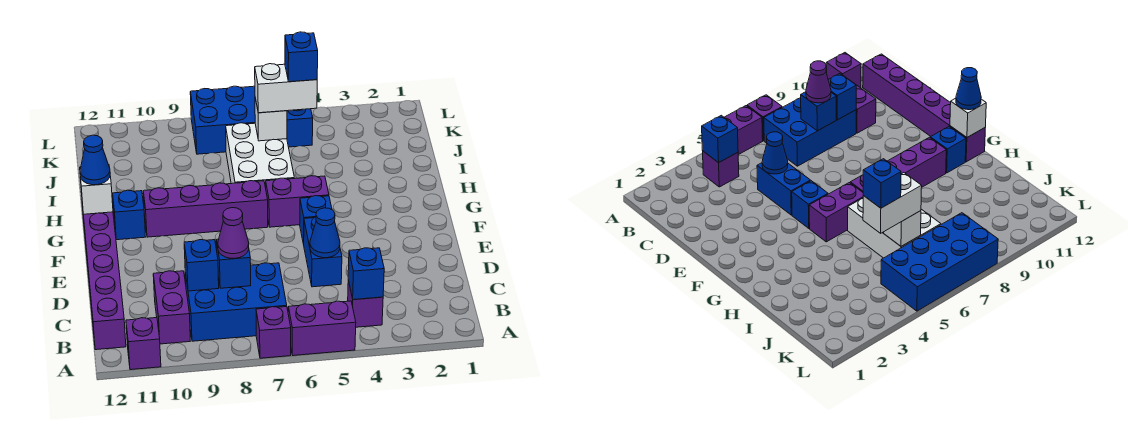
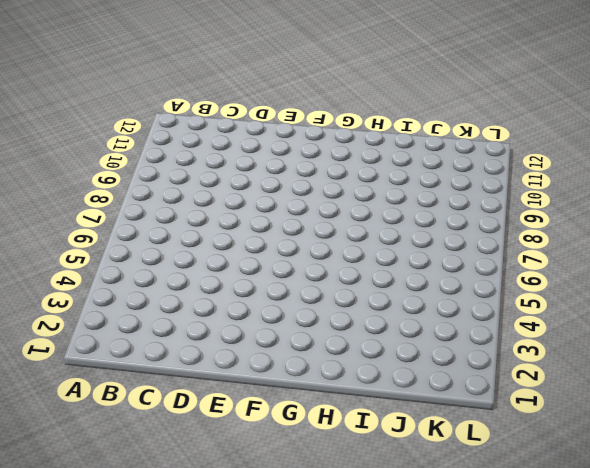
none -> purple 1x2 brick [288,301,356,356]
none -> purple 1x1 brick [256,307,291,358]
none -> purple 1x1 brick [126,318,161,370]

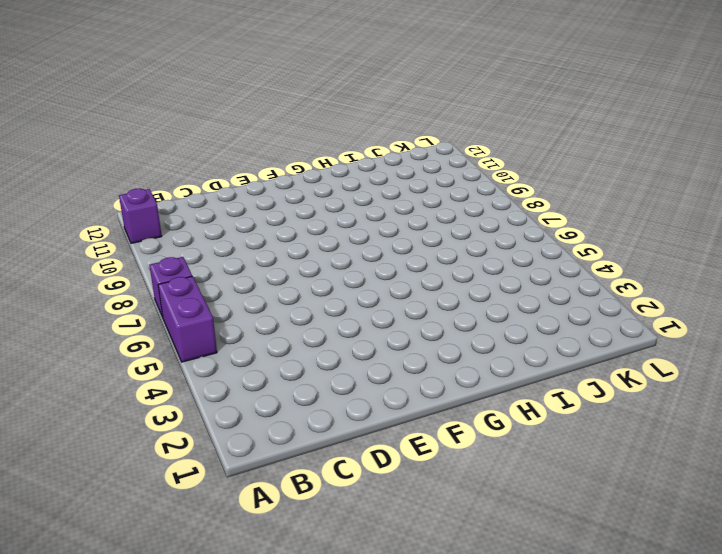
none -> purple 1x1 brick [348,280,383,327]
none -> blue 2x3 brick [185,263,287,341]
none -> purple 1x2 brick [153,271,190,344]

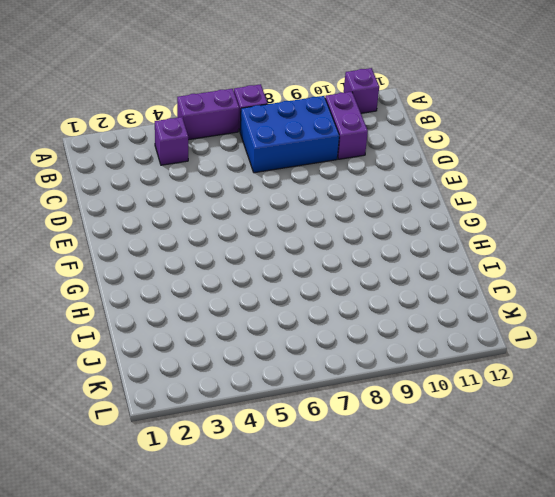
none -> purple 1x6 brick [82,205,126,350]
none -> blue 1x2 brick [304,217,342,287]
none -> blue 1x1 brick [300,196,332,244]

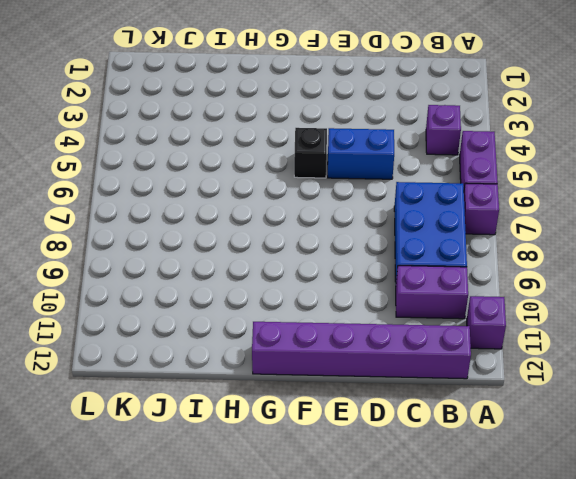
black 1x1 brick [294,128,327,178] -> blue 1x1 brick [300,196,332,244]
none -> purple 1x2 brick [266,176,329,227]
none -> purple 1x4 brick [143,181,268,237]
none -> blue 1x1 brick [113,190,146,240]

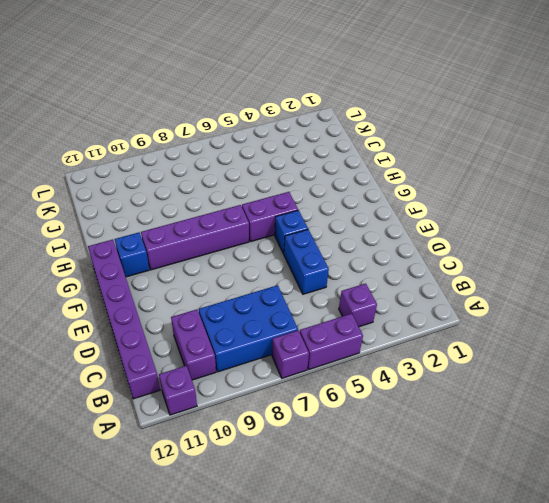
none -> white 2x3 brick [226,123,294,188]
none -> blue 2x4 brick [190,86,313,154]
none -> blue 1x1 brick [348,248,384,300]

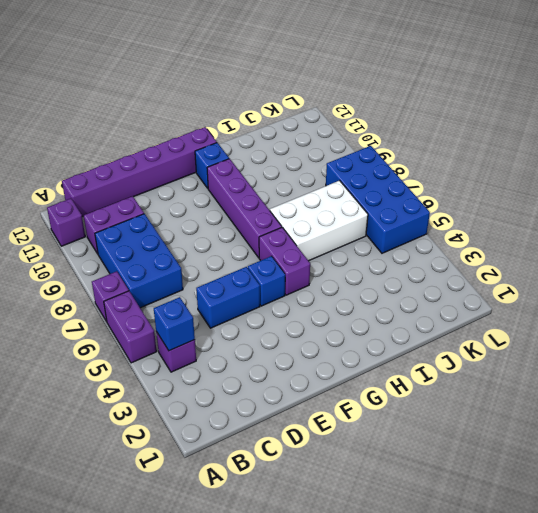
none -> blue 1x1 brick [216,239,251,288]
none -> blue 1x1 brick [184,240,219,291]
none -> blue 1x1 cone [310,208,340,258]

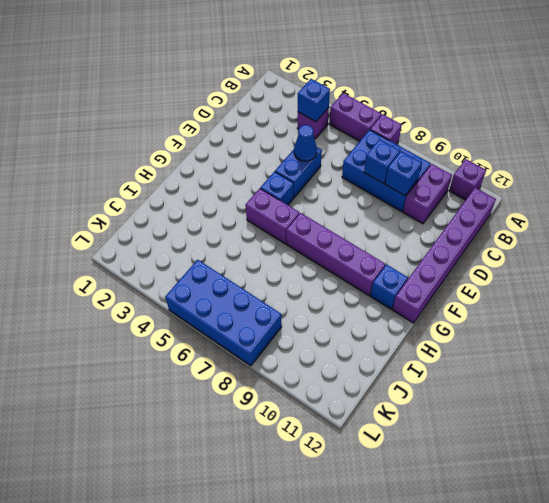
none -> white 2x3 brick [226,123,294,188]
none -> white 1x1 brick [80,167,113,214]
none -> white 1x1 brick [255,98,287,141]

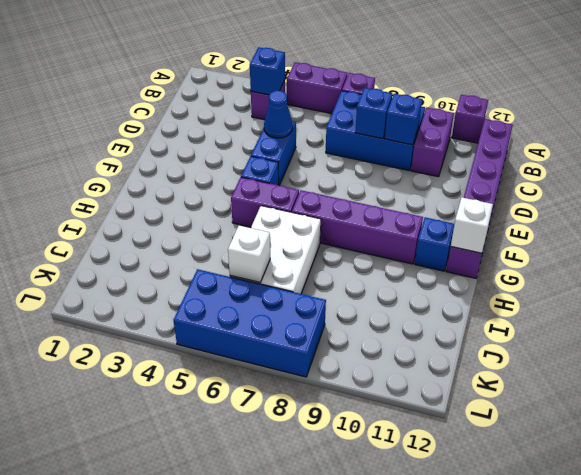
none -> purple 1x1 cone [218,208,249,258]
none -> blue 1x1 cone [80,135,110,185]
none -> white 1x2 brick [255,64,317,113]

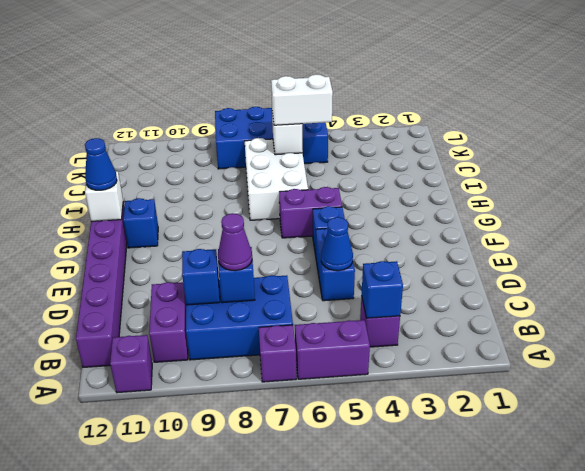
none -> purple 1x4 brick [143,181,268,237]
none -> blue 1x1 brick [285,32,318,82]

